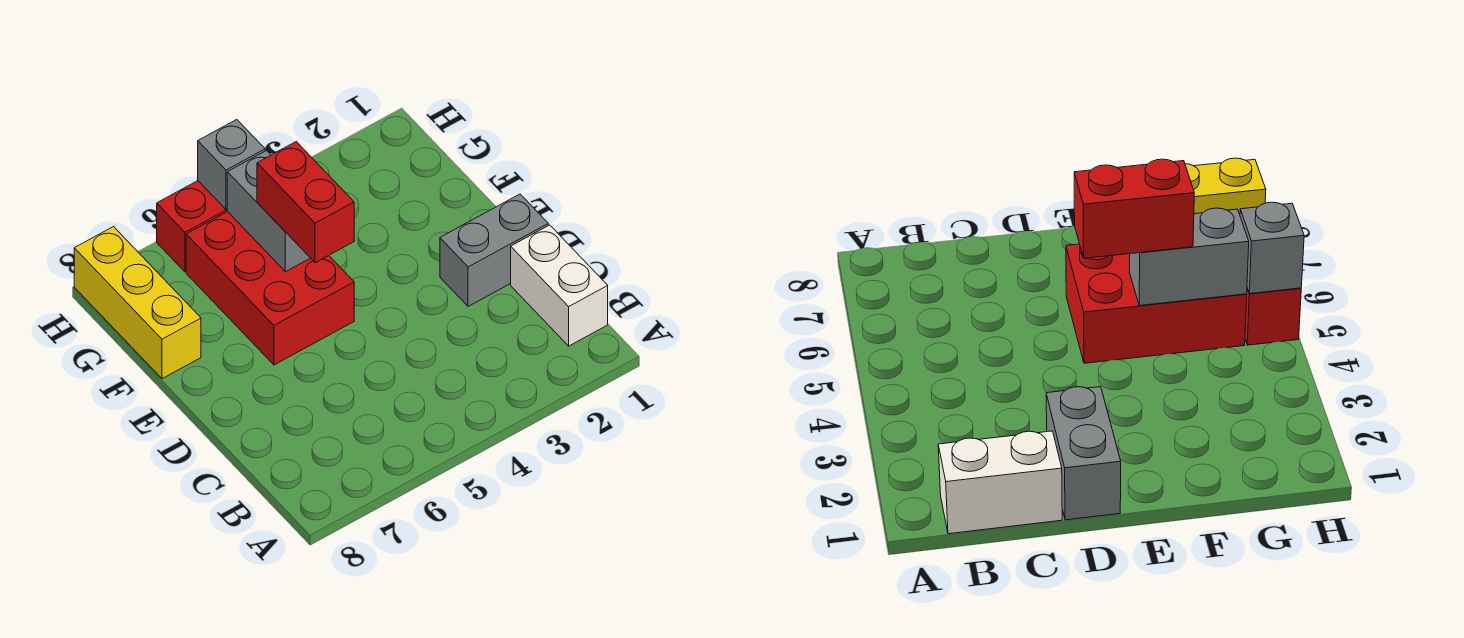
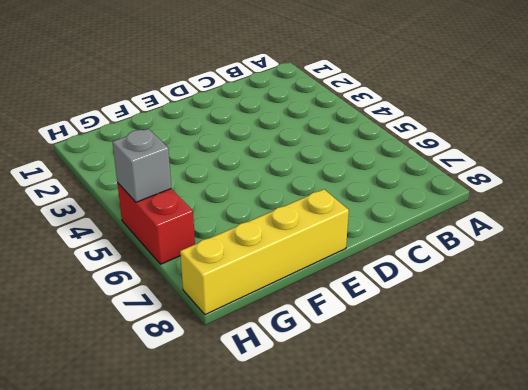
yellow 1x4 brick [180,189,349,315] -> yellow 1x3 brick [74,227,201,379]
none -> white 1x2 brick [511,225,608,346]
none -> grey 1x2 brick [440,194,548,306]

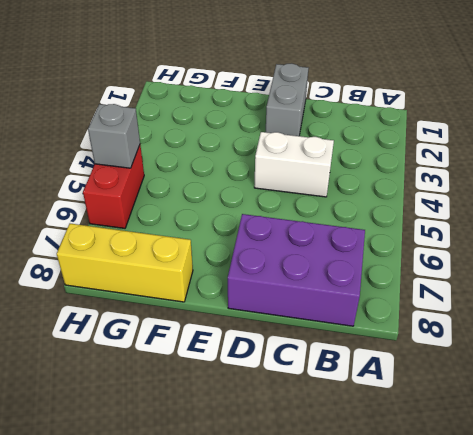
purple 2x3 brick [228,214,365,326] -> none
white 1x2 brick [254,132,334,197] -> white 1x2 brick moved to [511,225,608,346]
none -> red 2x3 brick [186,212,354,365]
none -> grey 1x2 brick [227,151,310,272]

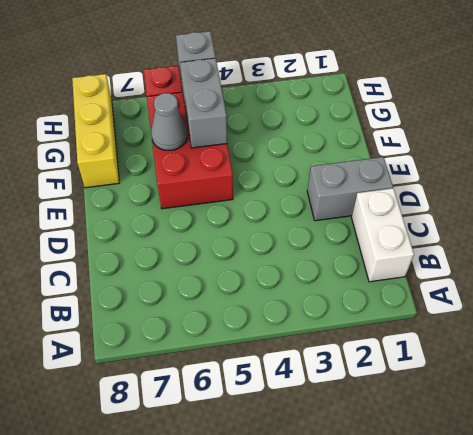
grey 1x1 cone [151,93,187,150] -> none
none -> red 1x2 brick [257,142,354,263]

